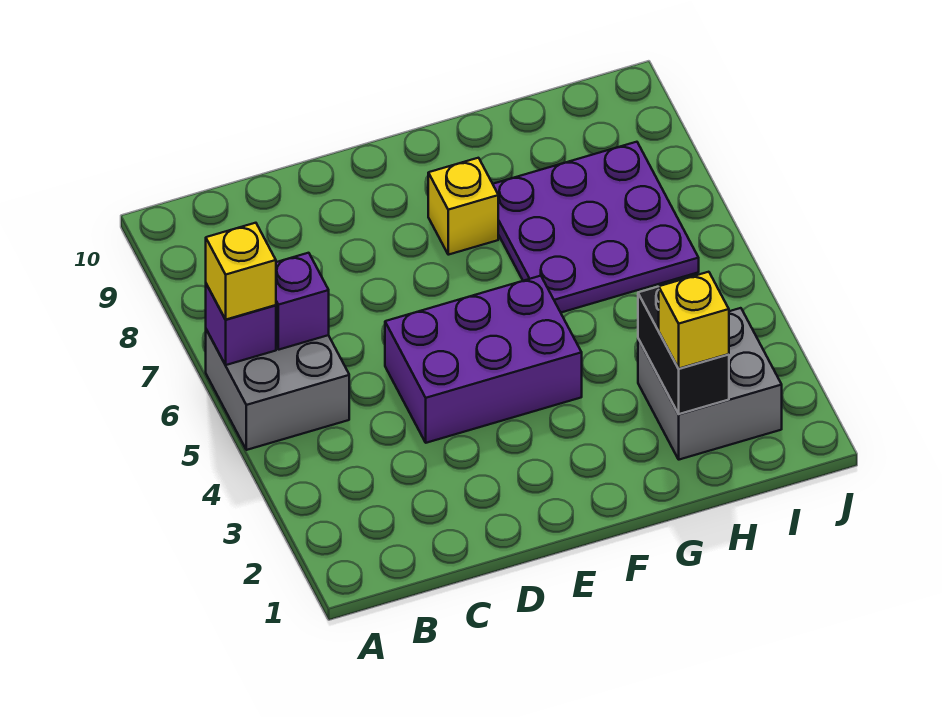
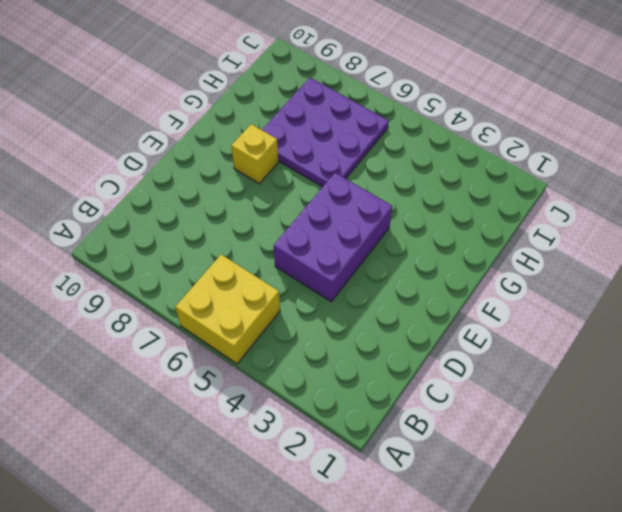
yellow 2x2 brick [176,255,280,364] -> grey 2x2 brick [206,330,349,450]
none -> grey 2x2 brick [638,308,782,460]
none -> purple 1x1 brick [206,284,276,365]

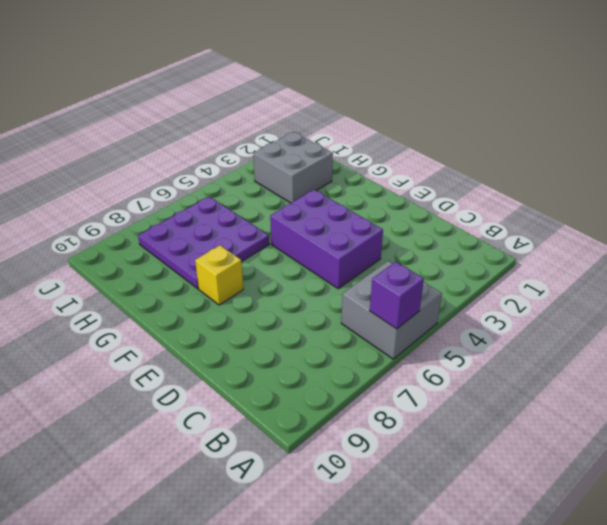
none -> purple 1x1 brick [276,253,329,350]
none -> black 1x2 brick [638,287,729,414]

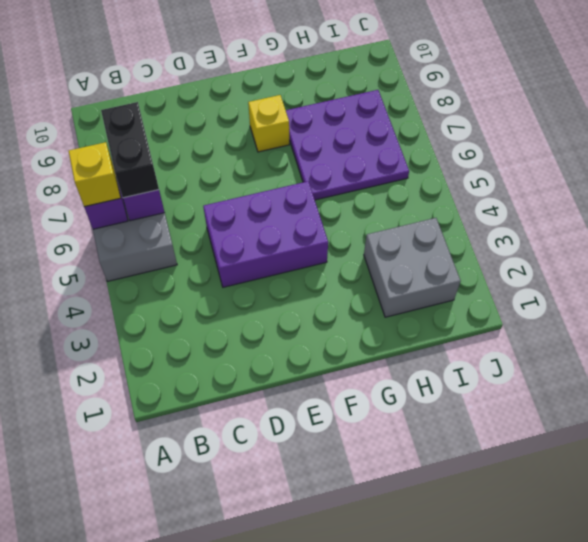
black 1x2 brick [101,102,159,198] -> black 1x2 brick moved to [638,287,729,414]
none -> yellow 1x1 brick [659,272,729,369]

